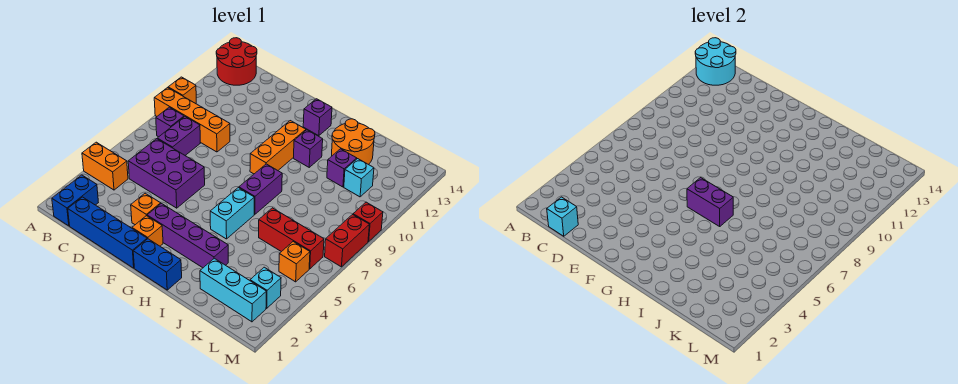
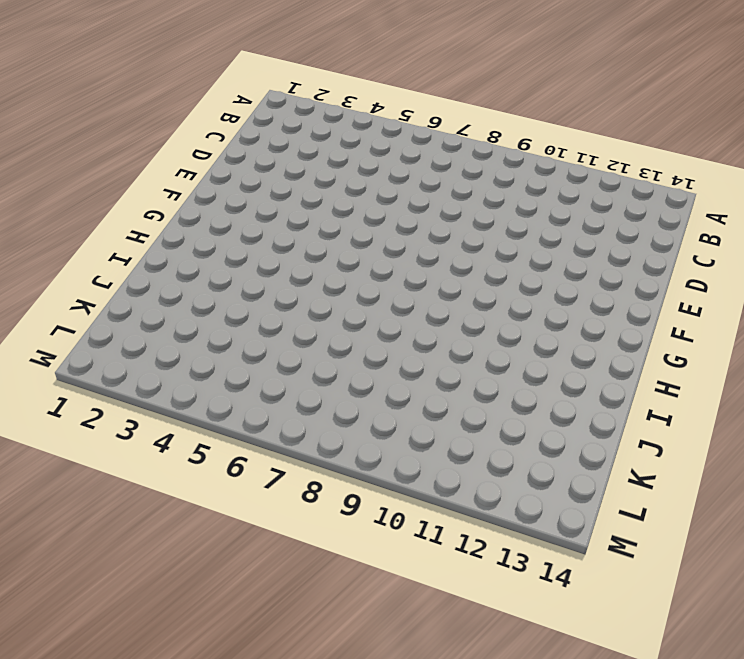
none -> orange 1x2 brick [82,142,128,190]
none -> orange 1x4 brick [154,88,230,152]
none -> orange 1x1 brick [168,77,196,104]
none -> red 2x2 round brick [216,38,257,85]

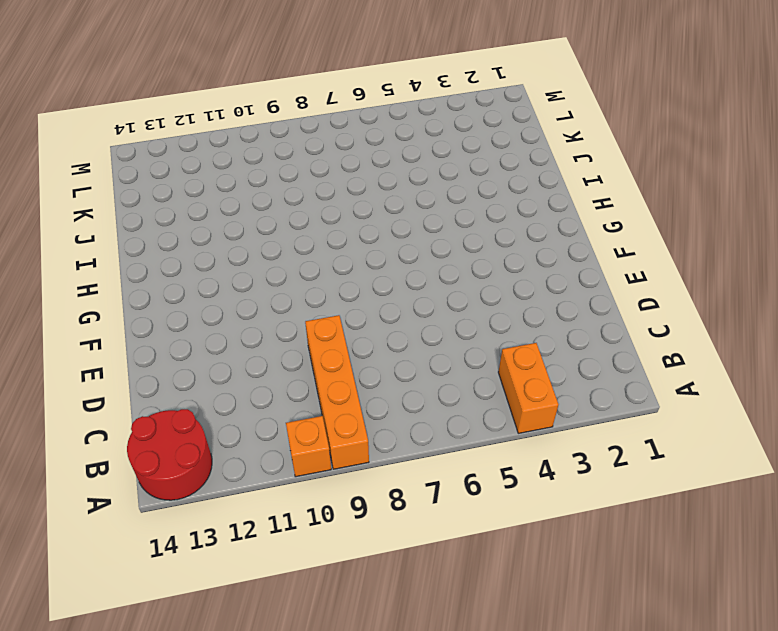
none -> blue 1x2 brick [52,175,98,226]
none -> purple 1x1 brick [156,107,184,137]
none -> blue 1x4 brick [68,197,147,268]
none -> purple 2x3 brick [128,139,205,208]

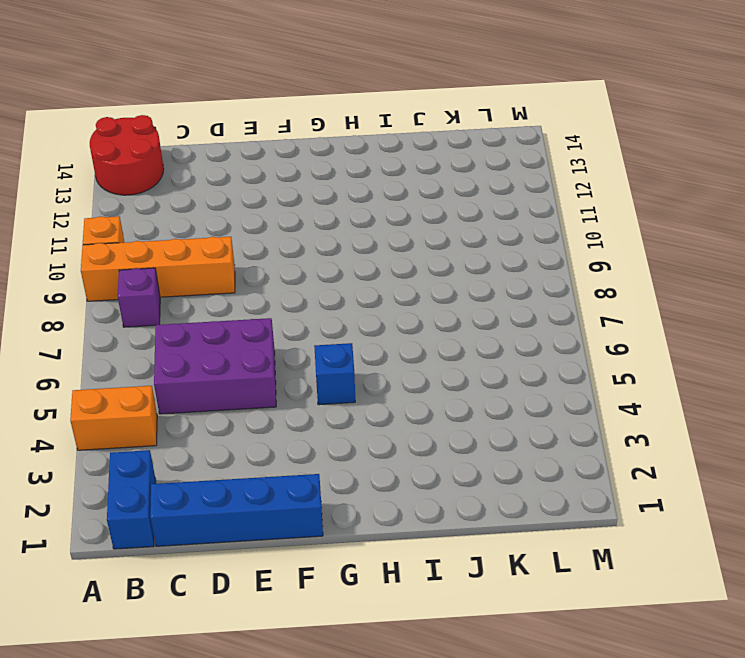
blue 1x1 brick [314,343,355,405] -> none
none -> purple 1x2 brick [157,117,200,155]
none -> orange 1x1 brick [131,193,161,225]
none -> orange 1x1 brick [132,216,163,246]
none -> purple 1x4 brick [147,204,228,268]

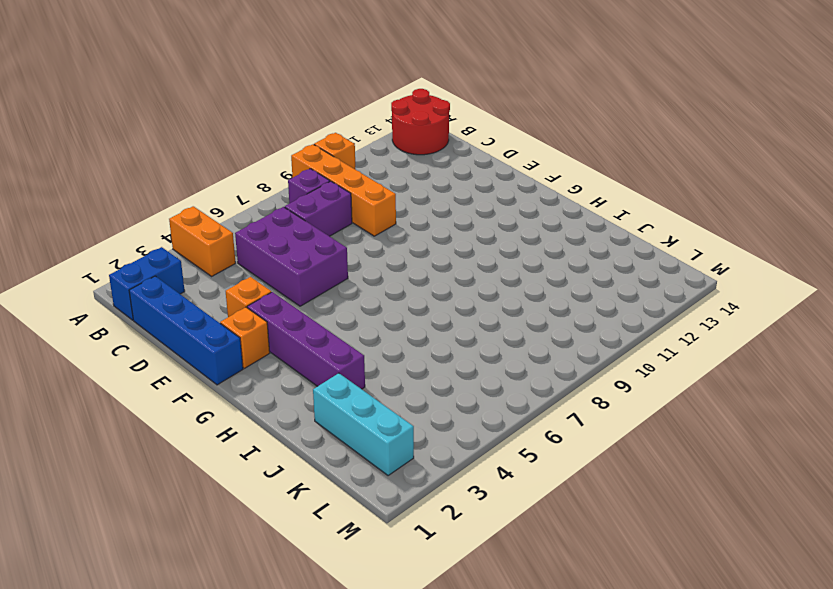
none -> blue 1x2 brick [133,239,182,290]
none -> orange 1x3 brick [250,121,306,174]
none -> purple 1x1 brick [303,99,332,136]
none -> cyan 1x2 brick [210,188,254,239]

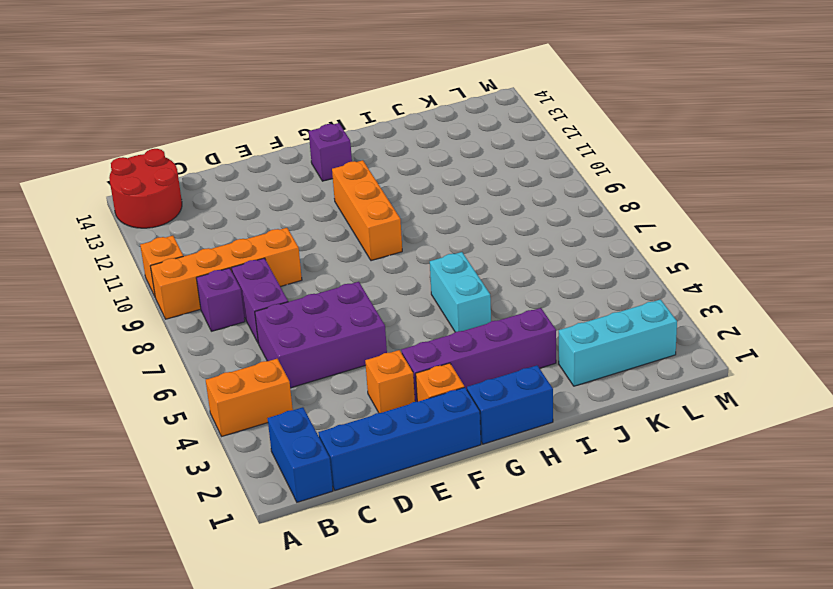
none -> purple 1x2 brick [239,164,282,214]
none -> purple 1x1 brick [294,130,323,167]
none -> orange 2x2 round brick [332,119,375,165]
none -> red 1x3 brick [259,208,324,269]

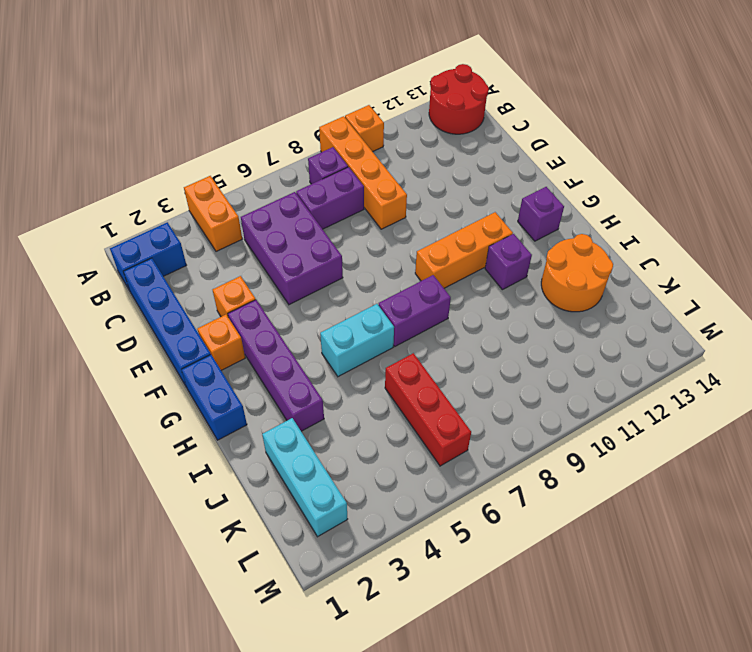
none -> purple 1x1 brick [327,149,357,187]
none -> cyan 1x1 brick [344,159,374,197]
none -> cyan 1x1 brick [250,267,281,308]
none -> orange 1x1 brick [279,242,310,282]

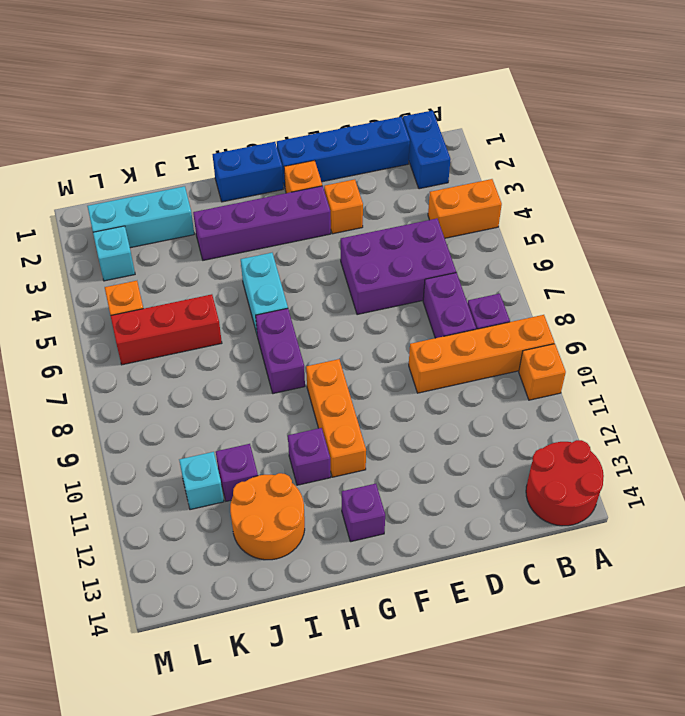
none -> red 1x2 brick [325,215,369,267]
none -> red 1x1 brick [353,202,383,242]
none -> cyan 2x2 round brick [695,38,736,85]
none -> cyan 1x1 brick [547,197,578,236]

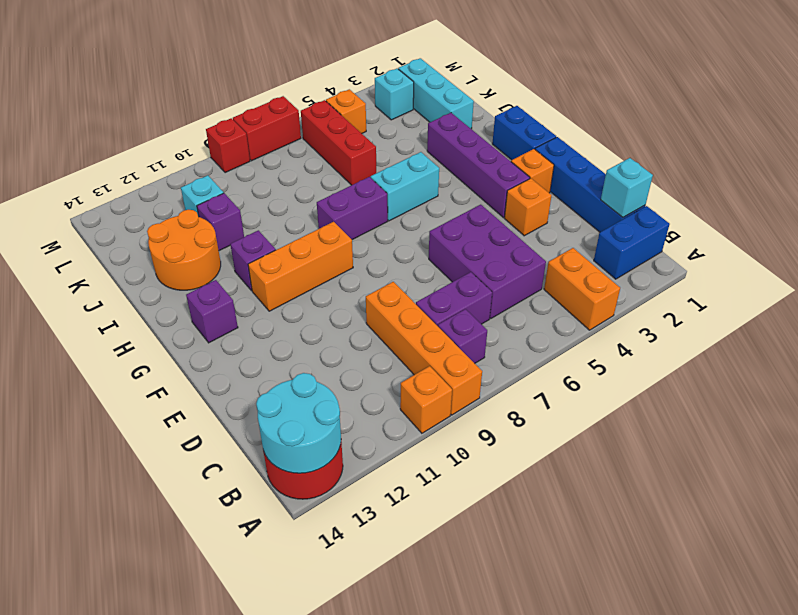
none -> purple 1x2 brick [687,178,733,226]

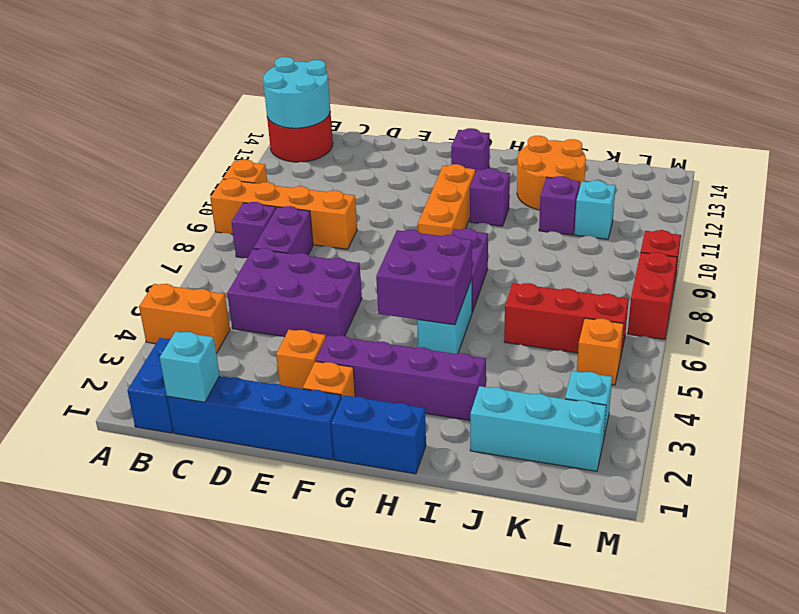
purple 2x2 brick [376,230,472,325] -> purple 1x2 brick [687,178,733,226]

